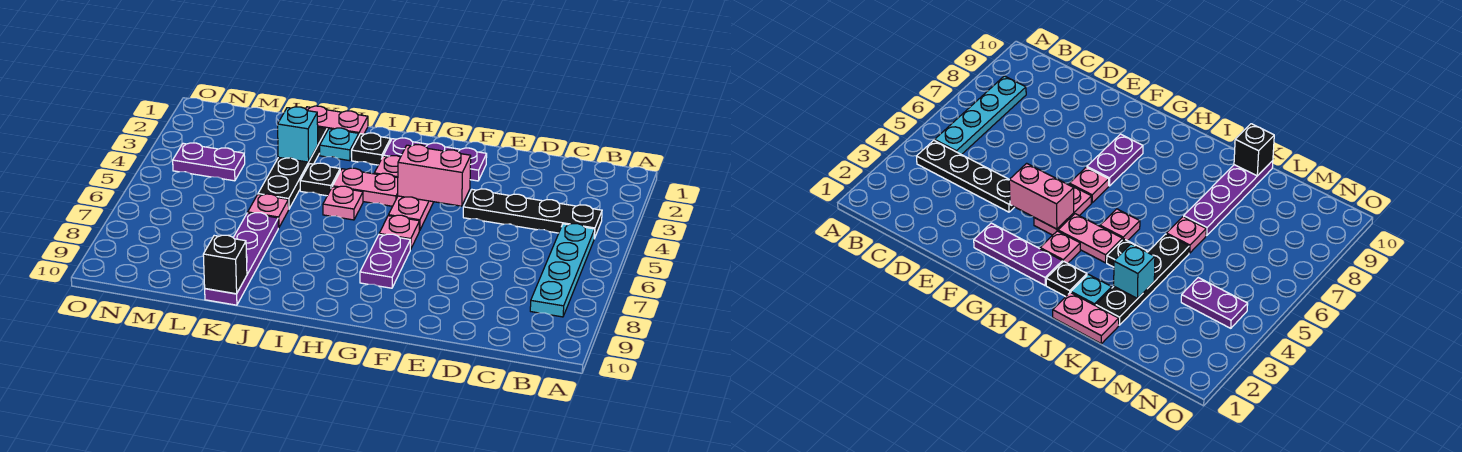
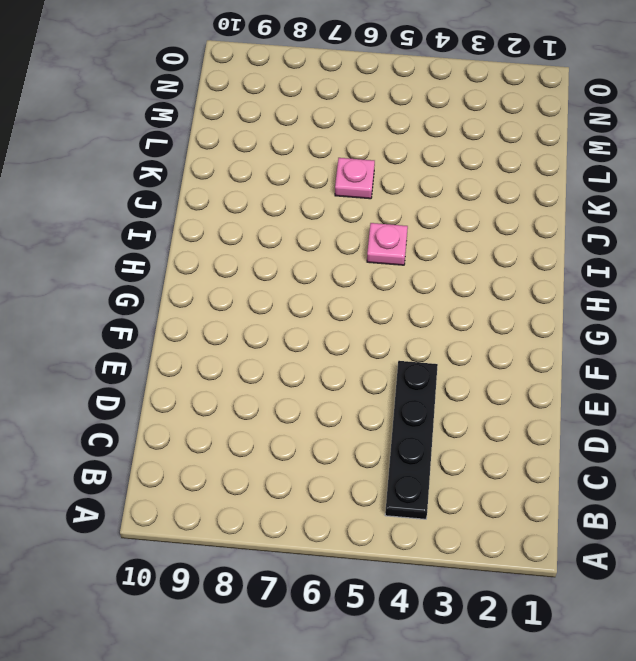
none -> cyan 1x4 plate [530,224,595,317]
none -> purple 1x3 plate [383,138,487,181]
none -> pink 1x2 plate [389,196,433,231]

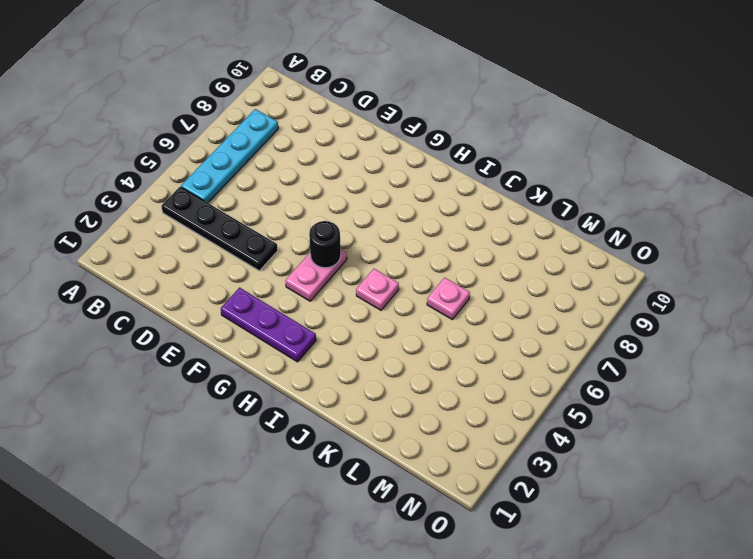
black 1x1 round brick [309,221,341,268] -> none
none -> pink 1x1 plate [379,215,420,249]
none -> purple 1x2 plate [360,234,411,288]
none -> pink 1x1 plate [374,156,400,178]

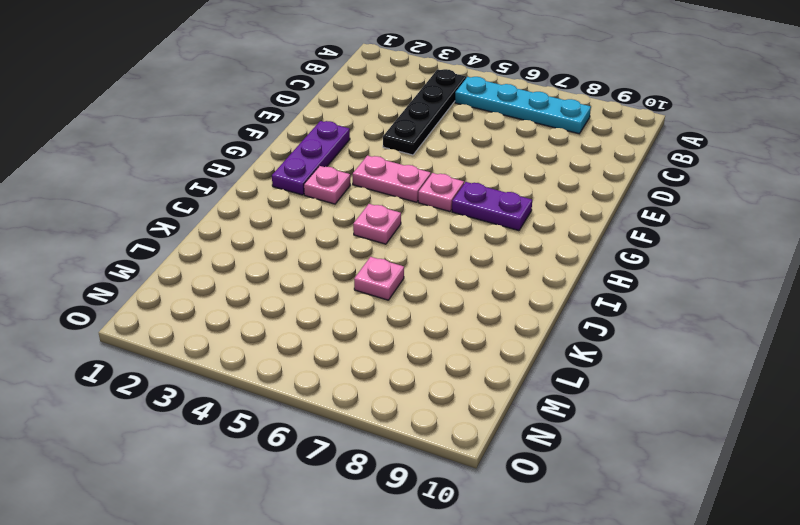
none -> pink 1x2 plate [333,168,398,206]
none -> black 1x1 plate [352,133,390,165]
none -> pink 1x2 plate [306,106,368,135]

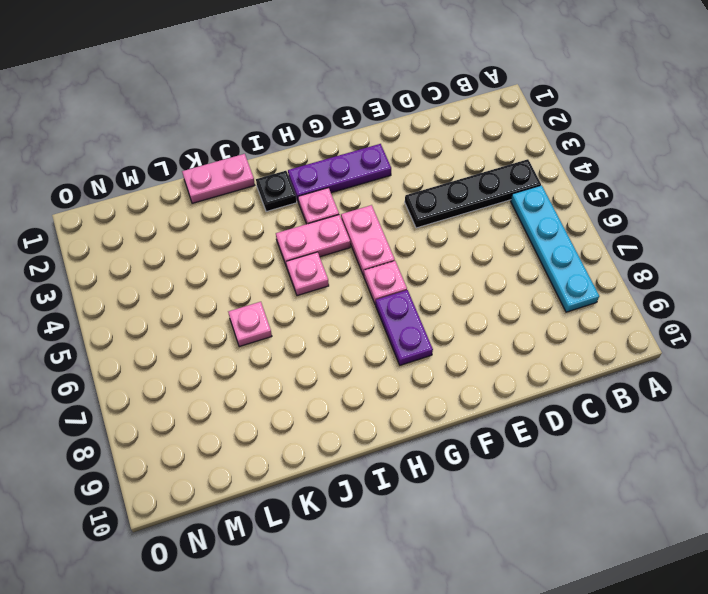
none -> cyan 1x1 plate [320,128,359,161]
none -> black 1x1 plate [300,163,340,196]
none -> black 1x4 plate [258,127,327,209]

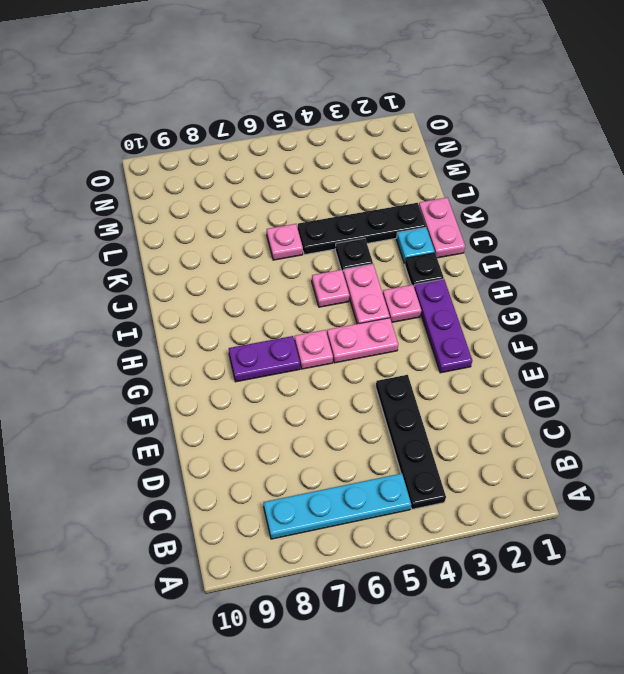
none -> purple 1x4 plate [205,213,278,305]
none -> purple 1x2 plate [173,143,245,181]
none -> pink 1x2 brick [398,145,471,206]

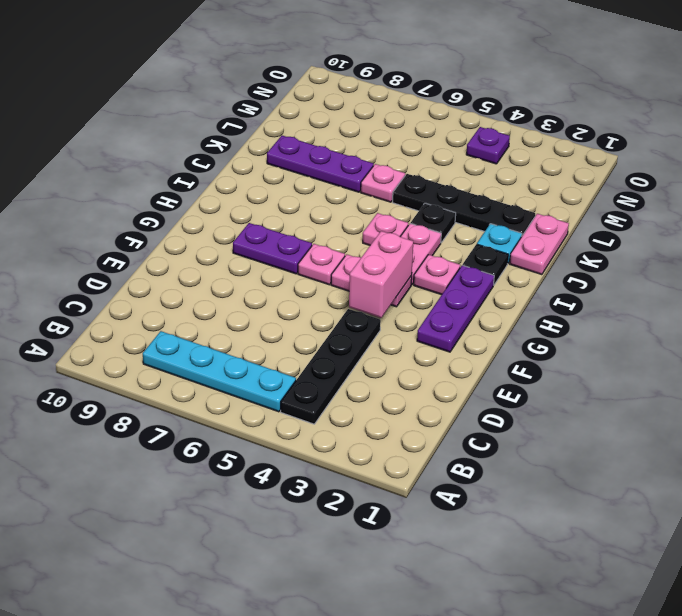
purple 1x3 plate [267,136,374,192] -> purple 1x4 plate [205,213,278,305]
purple 1x1 plate [466,127,510,164] -> purple 1x2 plate [173,143,245,181]
none -> cyan 1x1 brick [278,107,318,162]
none -> black 1x1 brick [203,235,247,294]

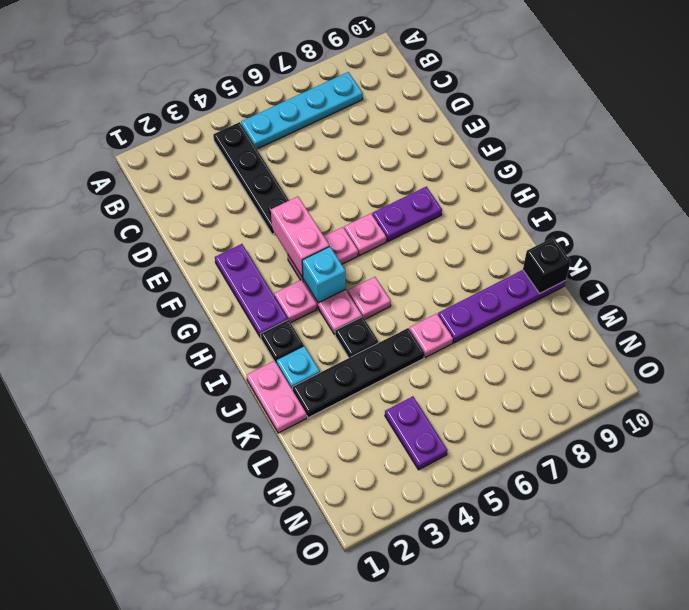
cyan 1x1 brick [302,247,346,303] -> cyan 1x1 brick moved to [278,107,318,162]

